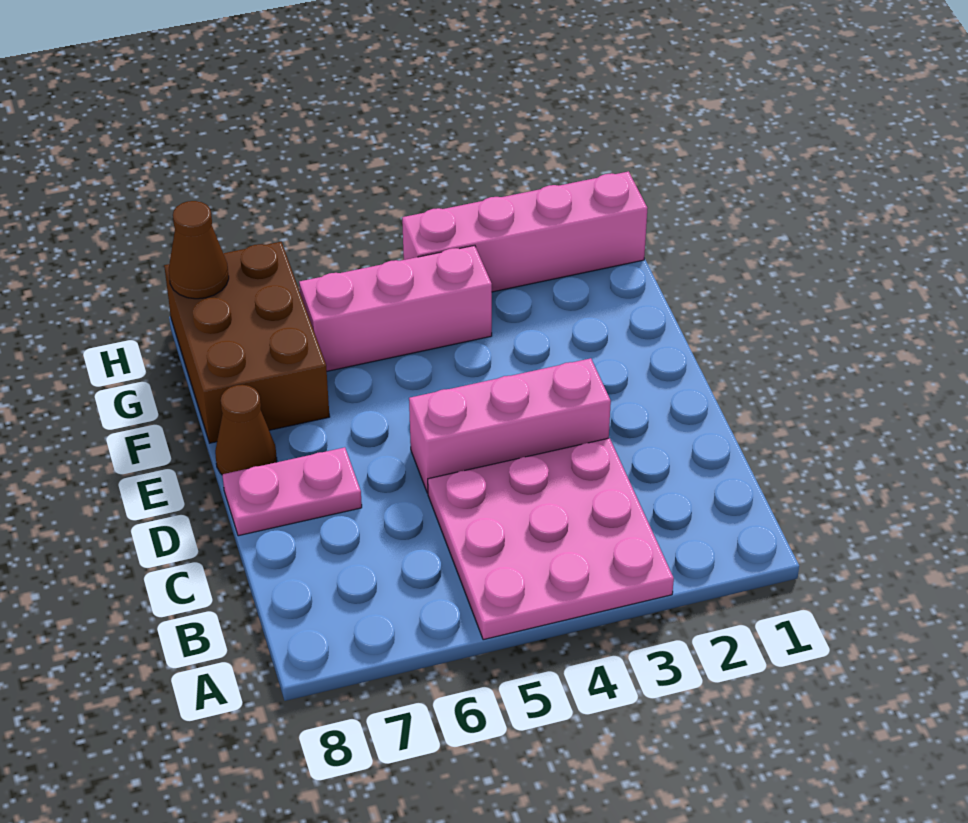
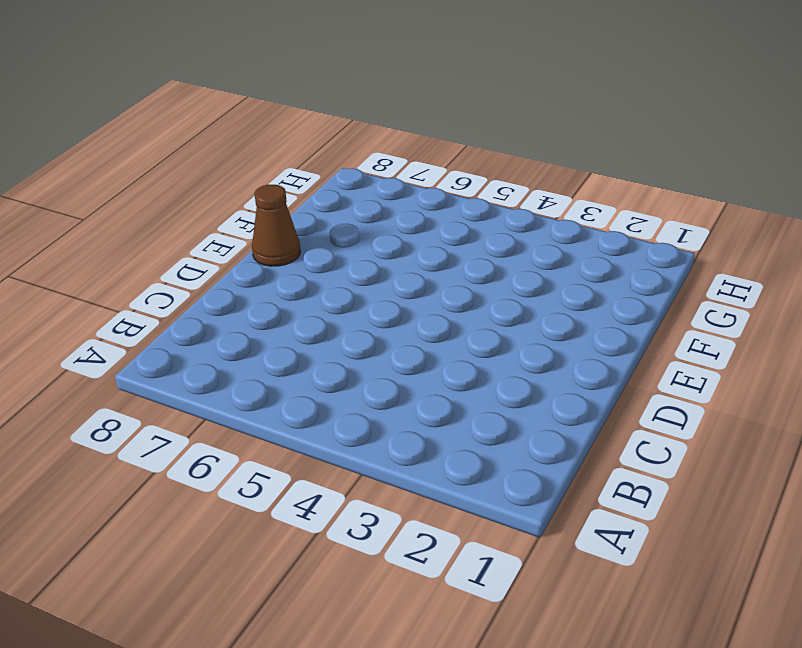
none -> pink 3x3 plate [428,438,674,640]
none -> pink 1x3 brick [409,358,611,493]

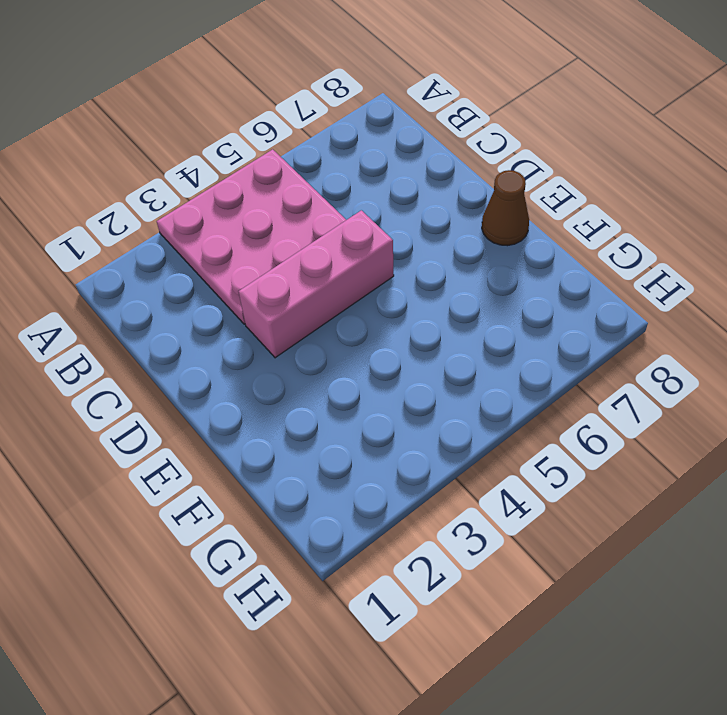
none -> pink 1x2 plate [223,447,362,536]
none -> brown 2x3 brick [164,242,330,443]

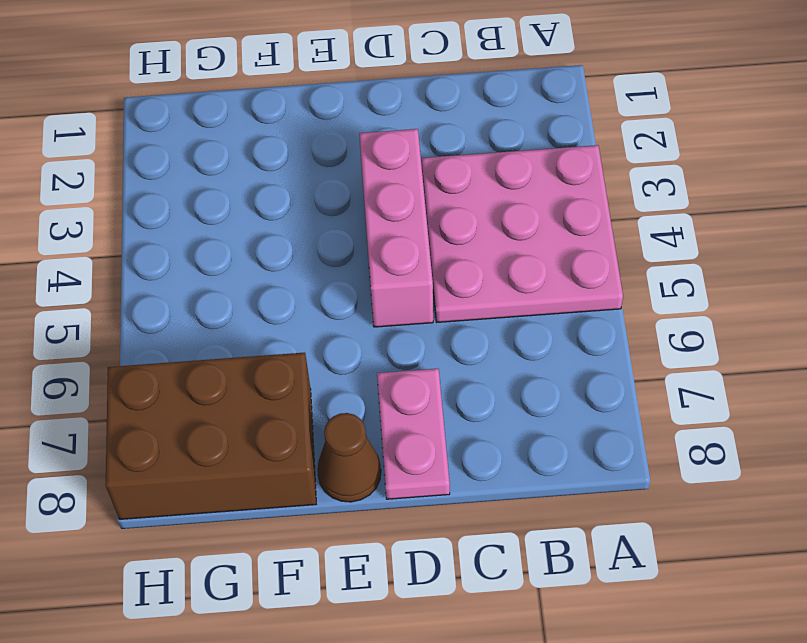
none -> pink 1x3 brick [299,245,492,371]
none -> pink 1x4 brick [402,171,647,292]

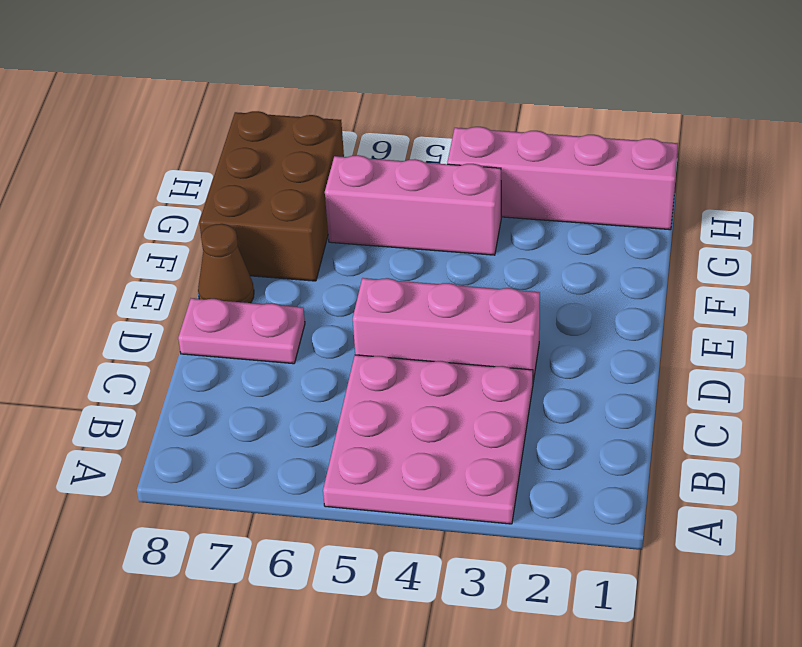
none -> brown 1x1 cone [169,201,229,299]

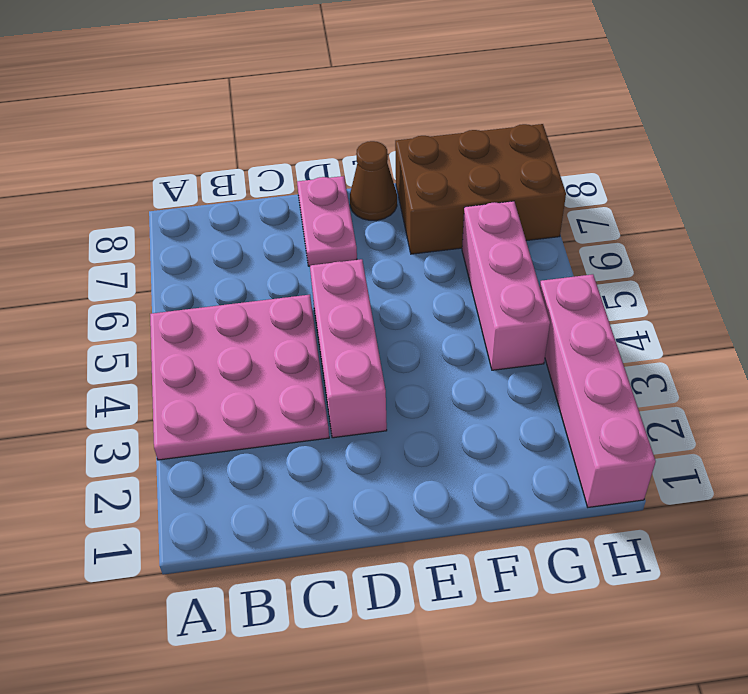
none -> brown 1x1 cone [169,201,229,299]

